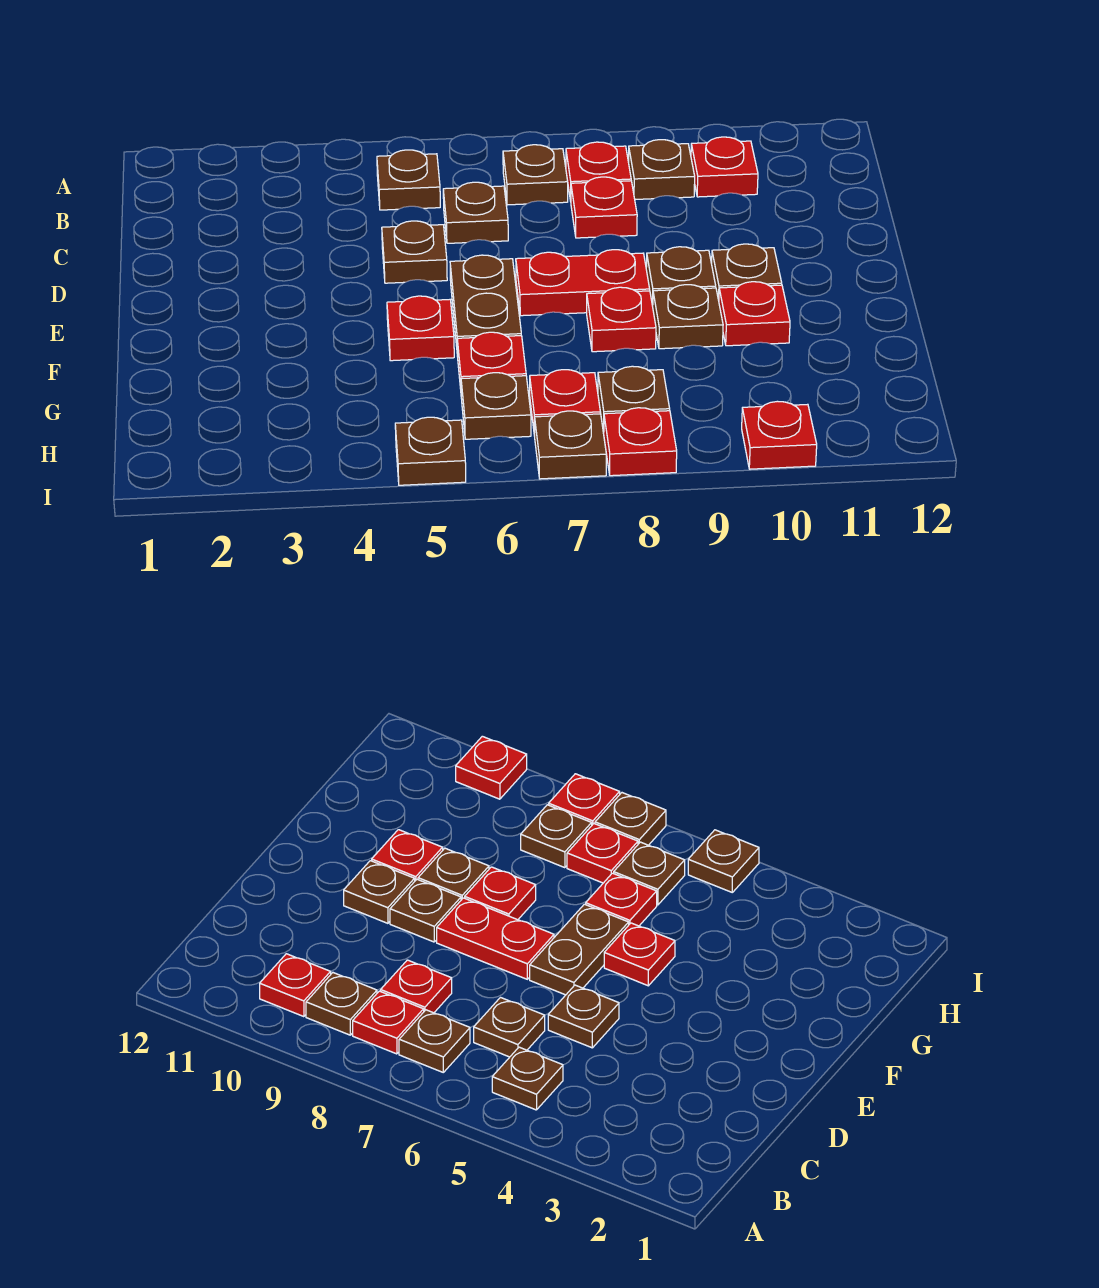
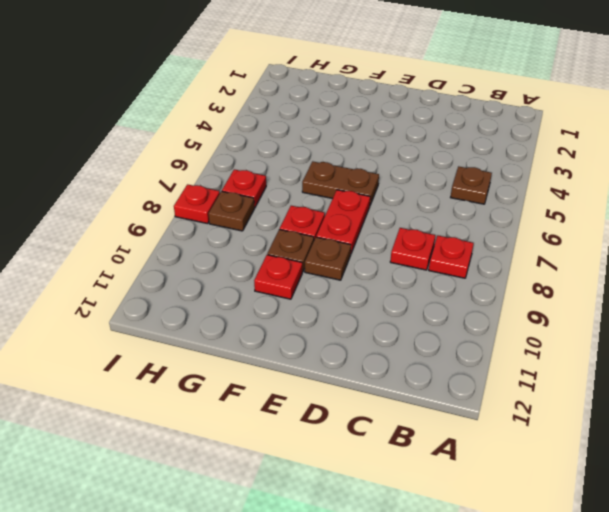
none -> brown 1x1 plate [503,145,568,205]
none -> brown 1x1 plate [628,140,695,199]
none -> red 1x1 plate [691,137,758,197]

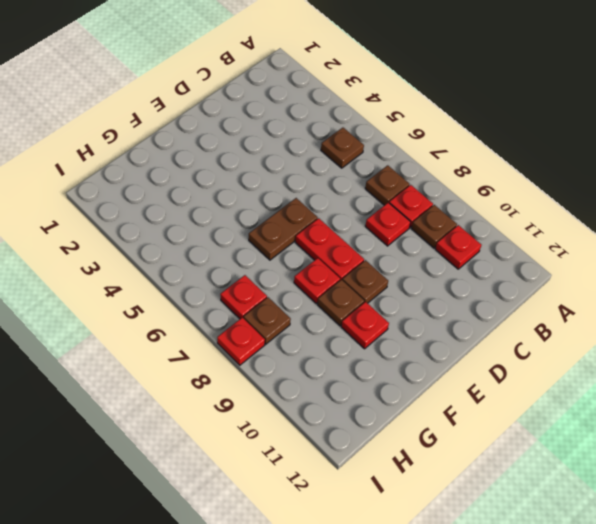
none -> brown 1x1 plate [443,182,508,243]
none -> brown 1x1 plate [382,221,447,283]
none -> brown 1x1 plate [712,244,782,300]

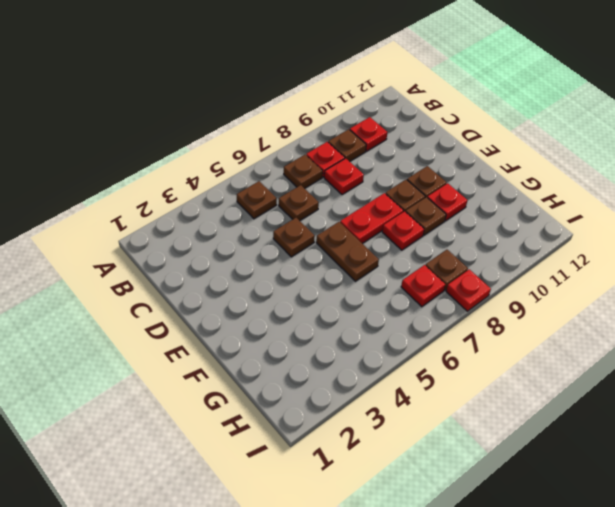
none -> red 1x1 plate [387,296,454,361]
none -> red 1x1 plate [457,332,526,389]
none -> brown 1x1 plate [461,373,531,439]

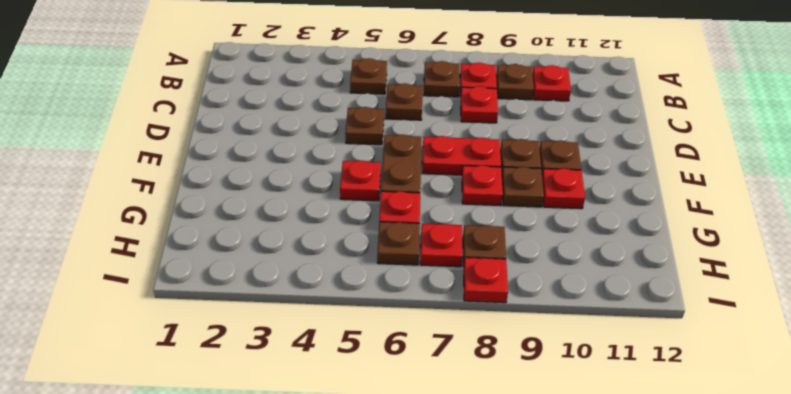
none -> brown 1x1 plate [395,417,466,485]
none -> brown 1x1 plate [535,411,606,479]
none -> red 1x1 plate [742,401,817,469]

